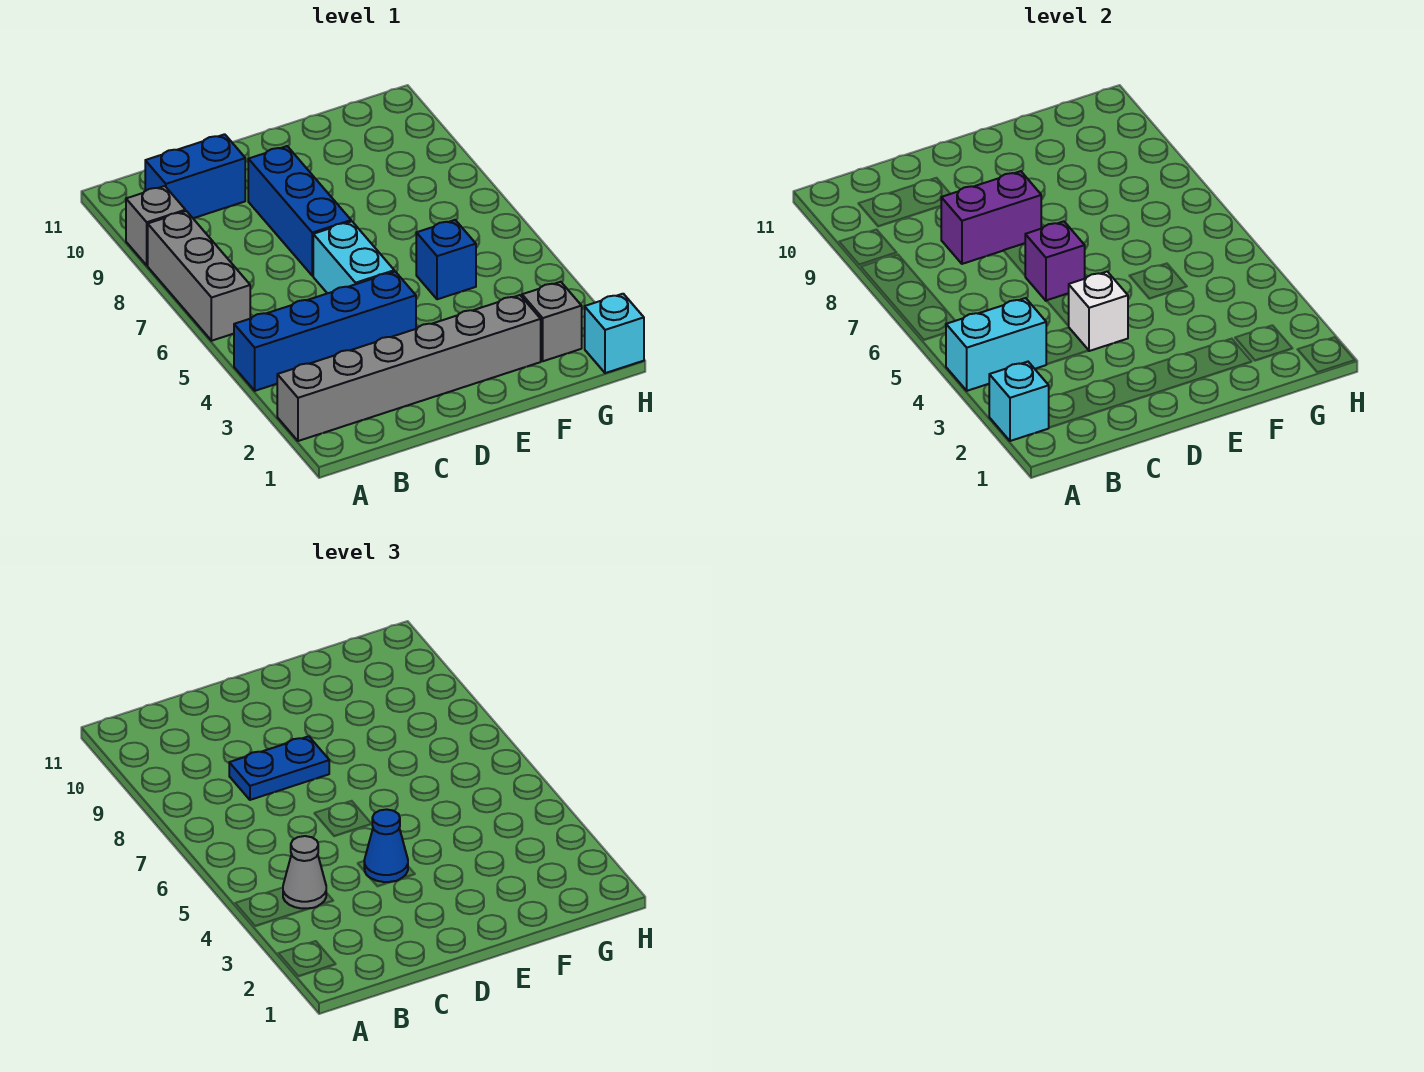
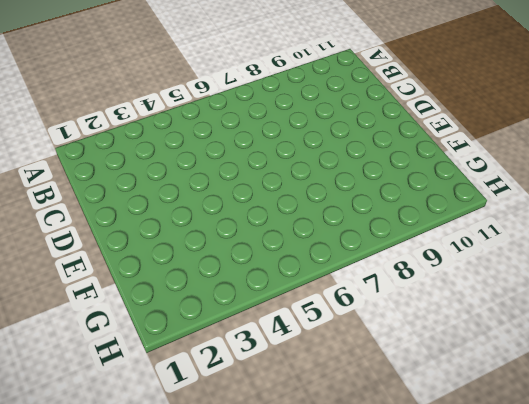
none -> grey 1x6 brick [277,295,541,441]
none -> blue 1x4 brick [234,272,416,391]
none -> grey 1x3 brick [148,211,250,341]

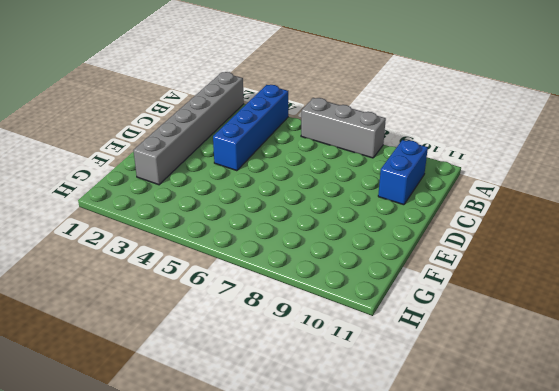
none -> grey 1x1 brick [126,186,185,265]
none -> cyan 1x2 brick [313,221,394,293]
none -> blue 1x3 brick [248,146,351,276]

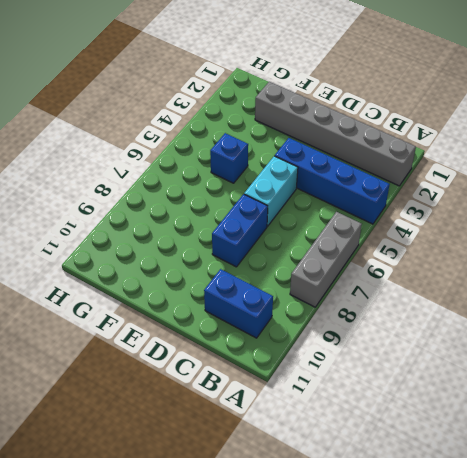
blue 1x2 brick [212,194,268,267] -> blue 1x3 brick [248,146,351,276]
none -> grey 1x1 brick [126,186,185,265]
none -> grey 1x1 brick [522,282,582,361]
none -> cyan 1x1 brick [585,294,644,373]

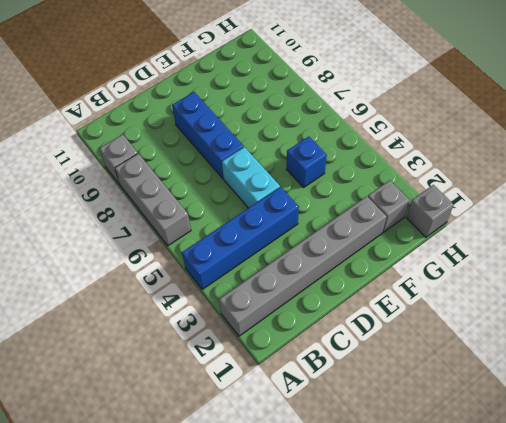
grey 1x1 brick [406,185,454,237] -> cyan 1x1 brick [585,294,644,373]
none -> blue 1x2 brick [145,134,245,218]
none -> cyan 1x1 brick [989,362,1049,441]
none -> cyan 1x2 brick [946,298,1046,391]

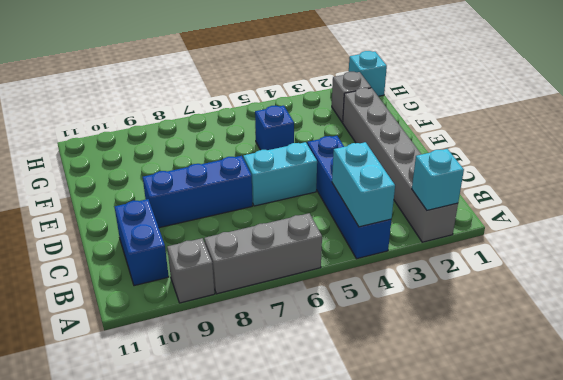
none -> purple 1x2 brick [941,171,1041,264]
none -> white 1x1 brick [1069,272,1128,351]
none -> purple 1x1 brick [1025,221,1085,301]

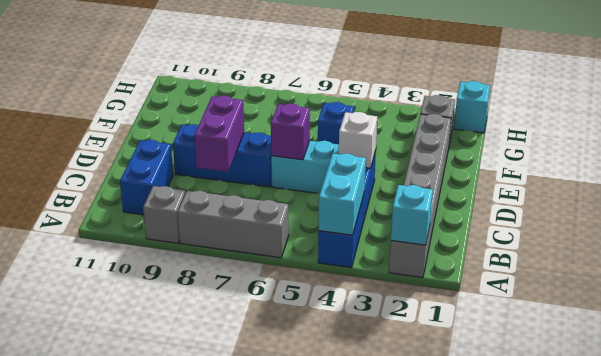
none -> grey 1x1 cone [283,836,326,908]
none -> blue 1x2 plate [229,736,329,800]
none -> blue 1x1 cone [364,809,408,882]

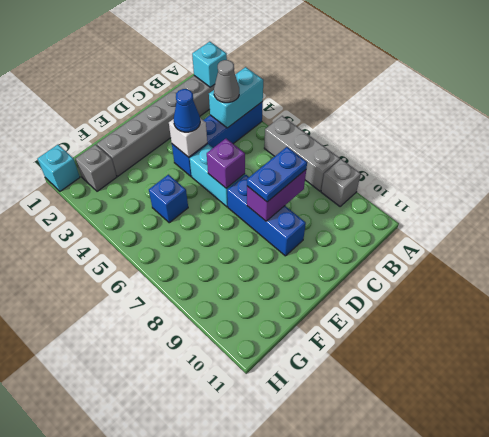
none -> blue 1x2 brick [145,134,245,218]

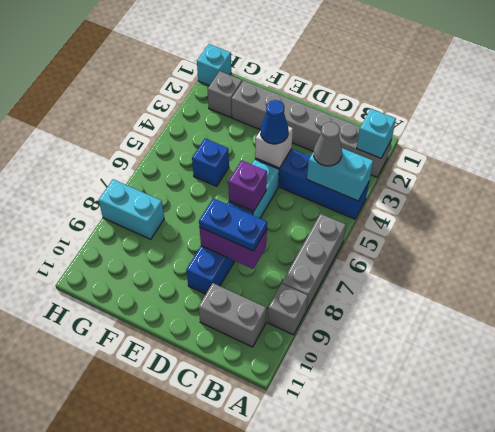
grey 1x2 brick [199,283,266,347] -> blue 1x2 brick [145,134,245,218]
cyan 1x2 brick [99,179,164,239] -> none

